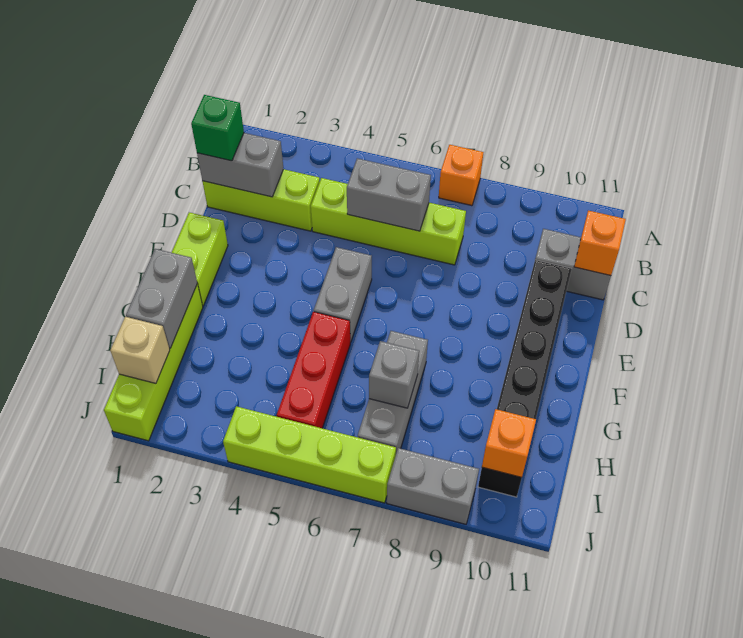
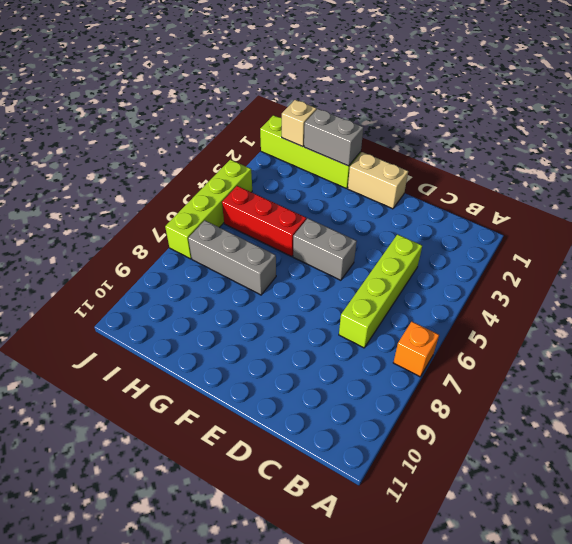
tan 1x2 brick [348,152,408,209] -> lime 1x2 brick [172,212,228,306]
none -> lime 1x3 brick [202,169,320,231]
none -> grey 1x2 brick [535,229,611,300]
none -> black 1x6 brick [478,260,572,497]

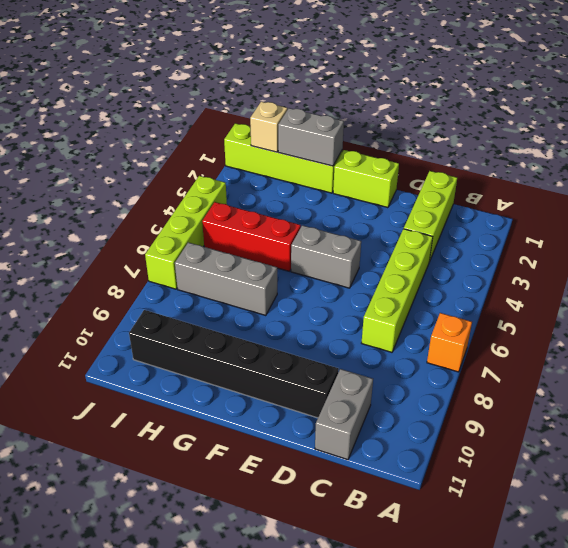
none -> grey 1x2 brick [387,448,479,524]
none -> grey 1x2 brick [197,133,283,197]
none -> grey 1x2 brick [347,158,431,231]

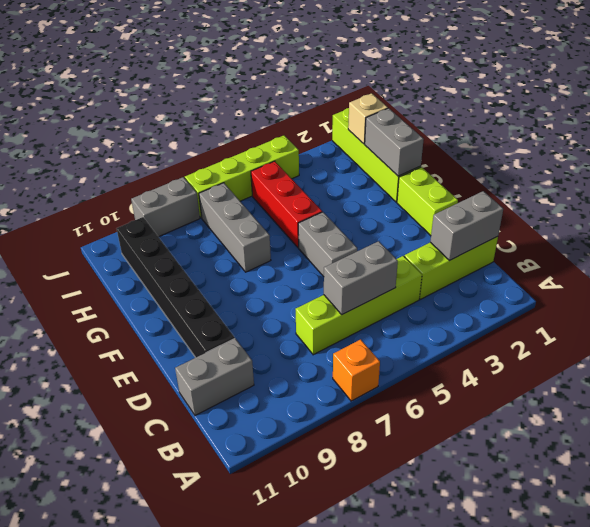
none -> orange 1x1 brick [574,211,626,276]
none -> grey 1x1 brick [369,341,419,408]
none -> orange 1x1 brick [482,409,536,477]

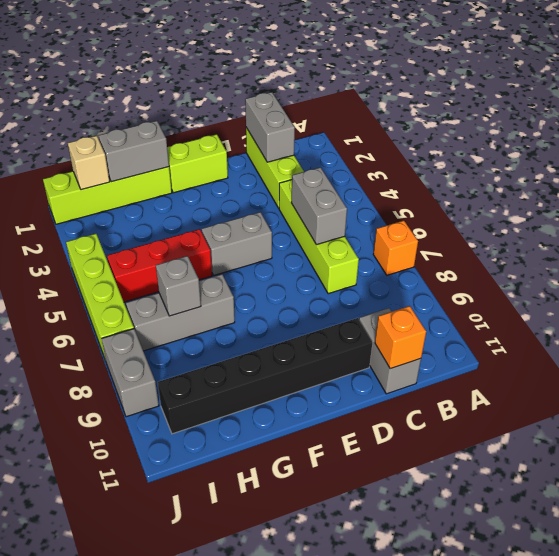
none -> orange 1x1 brick [482,409,536,477]
none -> green 1x1 brick [191,95,244,161]

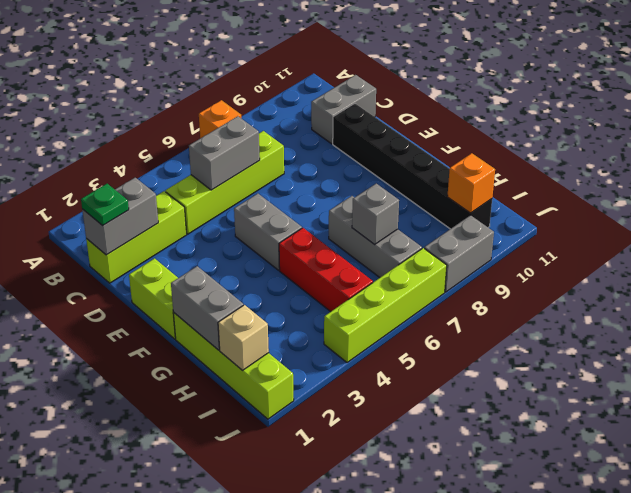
green 1x1 plate [81,184,129,226] -> green 1x1 brick [191,95,244,161]
none -> orange 1x1 brick [574,211,626,276]

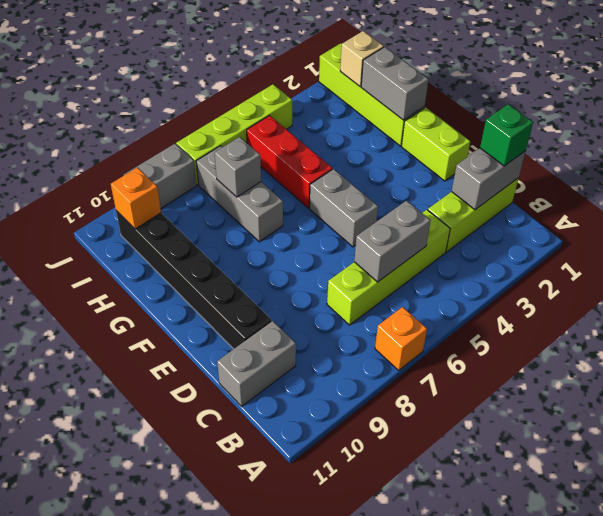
none -> orange 1x1 brick [574,211,626,276]

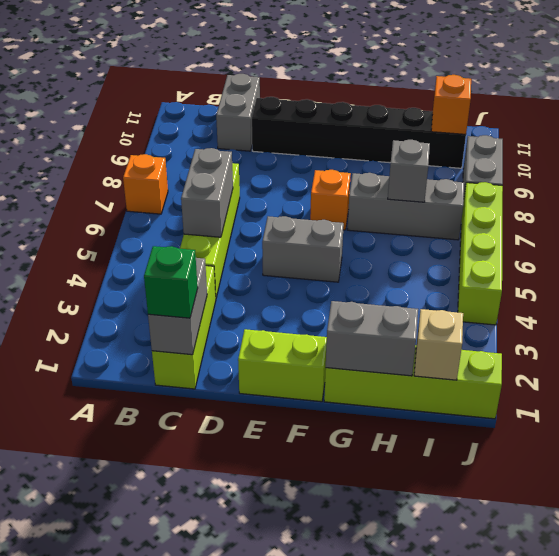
orange 1x1 brick [310,170,351,230] -> orange 1x1 brick moved to [574,211,626,276]
none -> red 1x3 brick [277,312,350,428]

